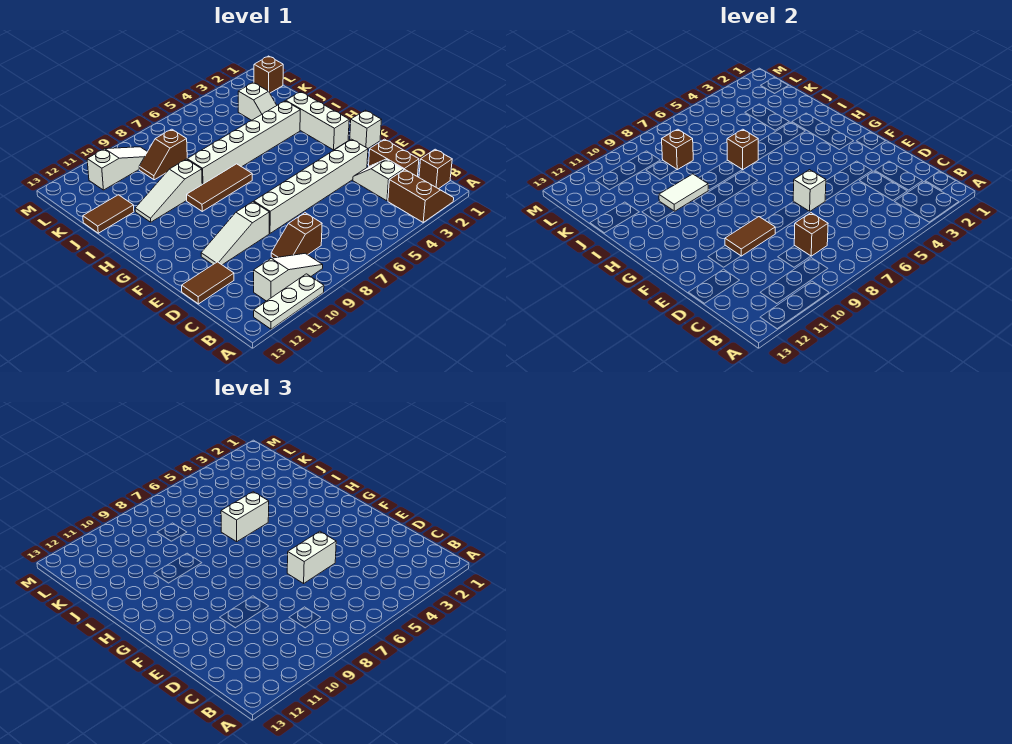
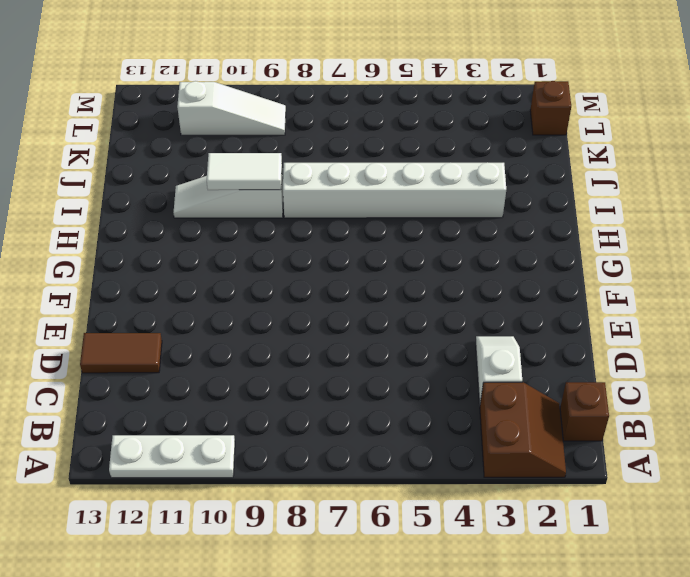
none -> white 1x3 slope [254,253,323,301]
none -> brown 1x2 brick [369,139,419,177]
none -> brown 1x2 slope [271,213,322,258]

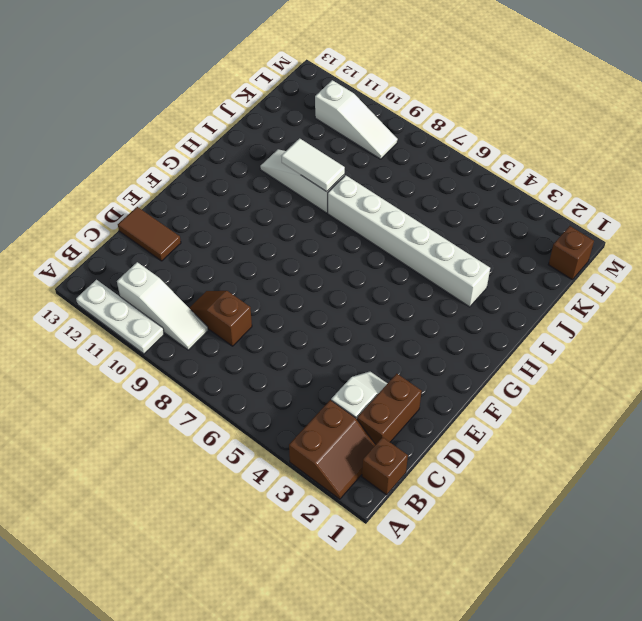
none -> white 1x6 brick [254,139,368,233]
none -> white 1x3 slope [201,202,269,265]
none -> white 1x1 brick [350,110,382,148]

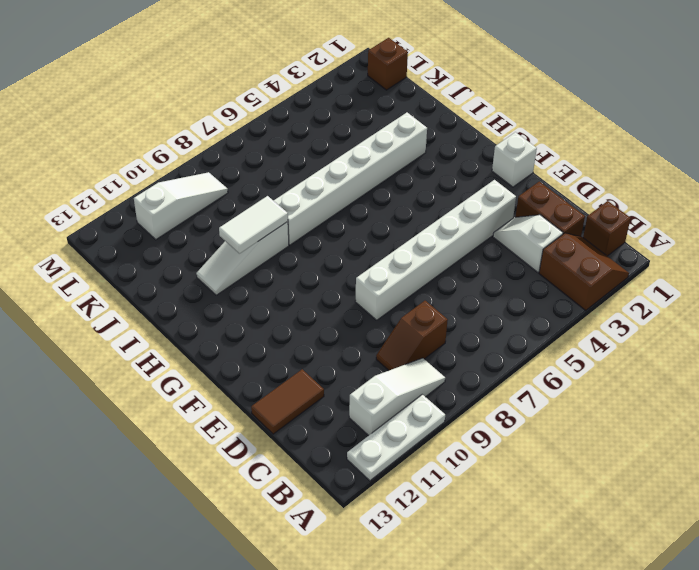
none -> white 1x3 slope [201,202,269,265]
none -> white 1x3 brick [286,92,349,150]
none -> brown 1x3 tile [187,164,252,211]

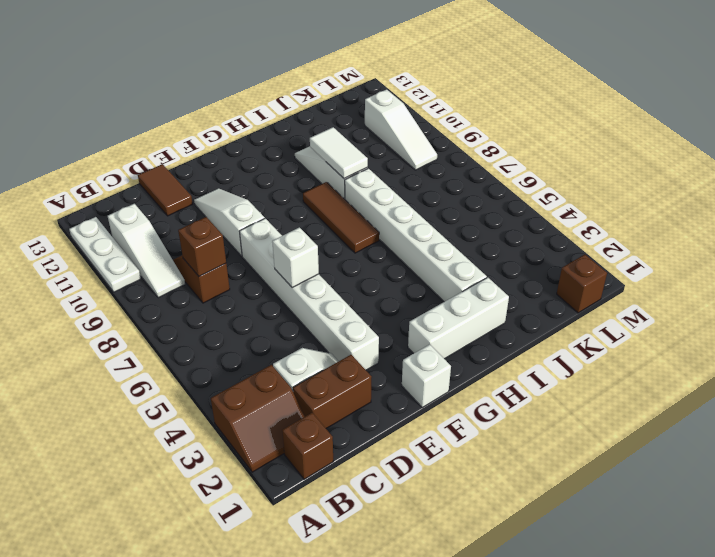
none -> white 1x2 slope [238,83,277,120]
none -> brown 1x2 tile [83,195,134,233]
none -> brown 1x2 slope [139,129,187,180]

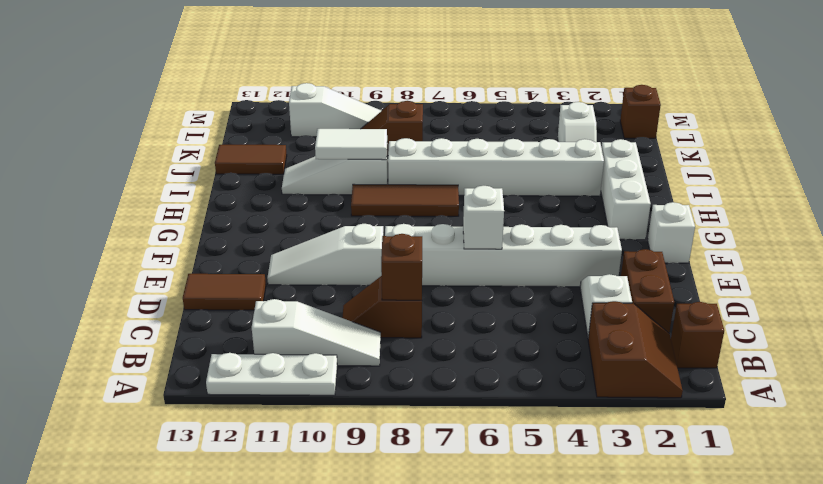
none -> brown 1x2 tile [725,217,775,256]
none -> brown 1x1 brick [727,129,758,170]
none -> brown 1x1 brick [662,129,693,170]

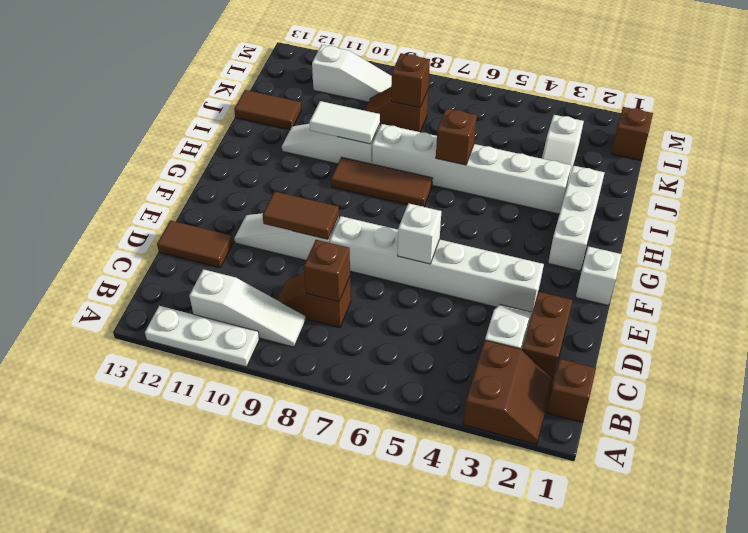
none -> white 1x2 brick [287,531,336,583]
none -> white 1x2 brick [221,492,269,542]

